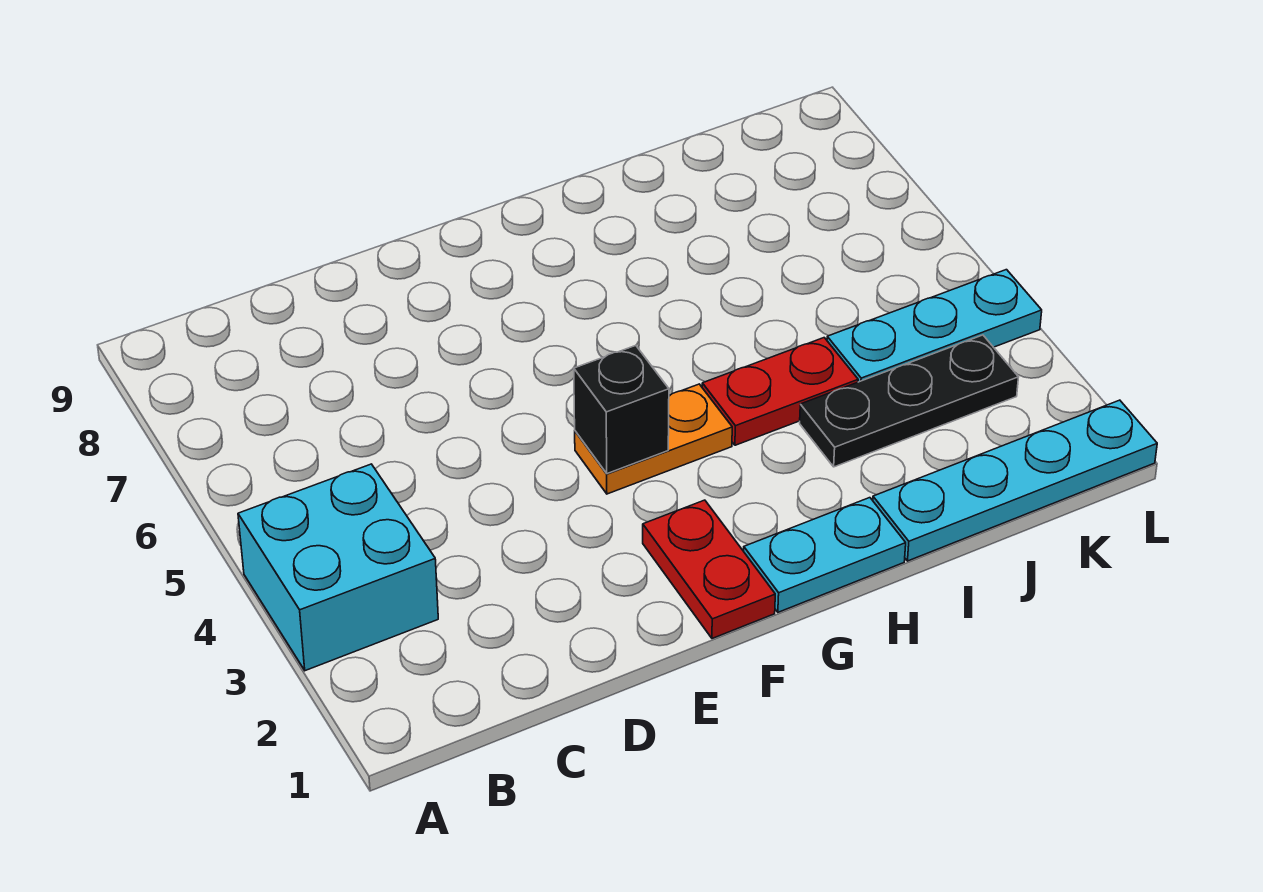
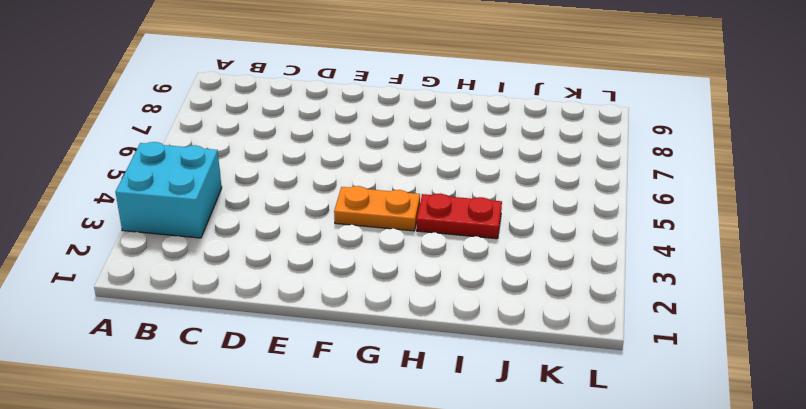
none -> red 1x2 plate [643,500,775,638]
none -> cyan 1x2 plate [744,498,906,612]

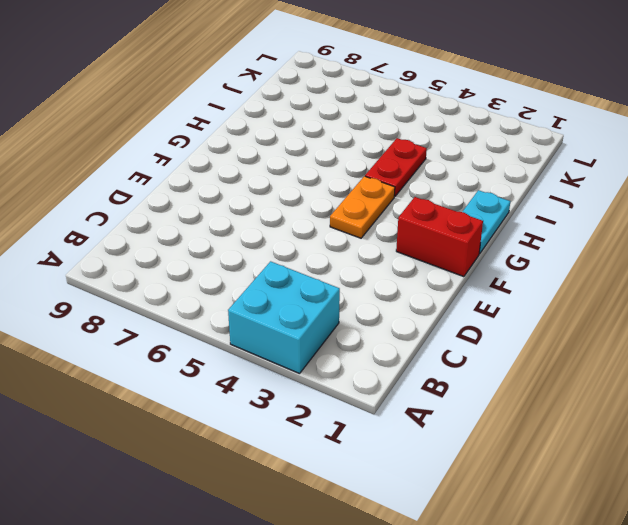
red 1x2 brick [396,197,483,277] -> red 1x2 plate [643,500,775,638]
none -> cyan 1x4 plate [873,400,1157,561]
none -> black 1x3 plate [800,335,1018,467]

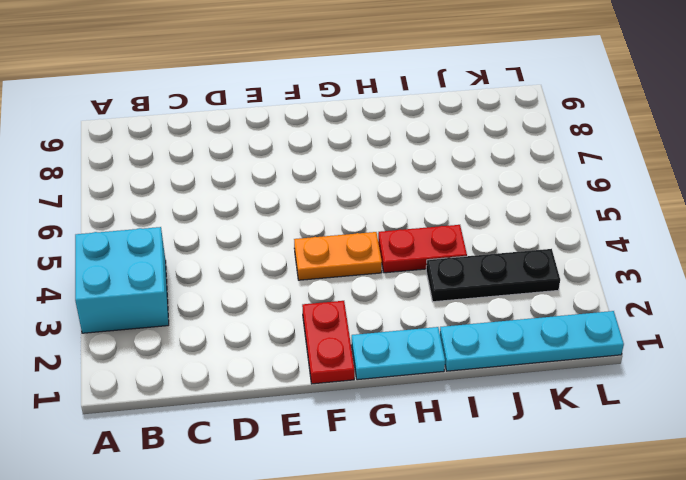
none -> cyan 1x3 plate [827,270,1042,382]
none -> black 1x1 brick [574,345,669,474]

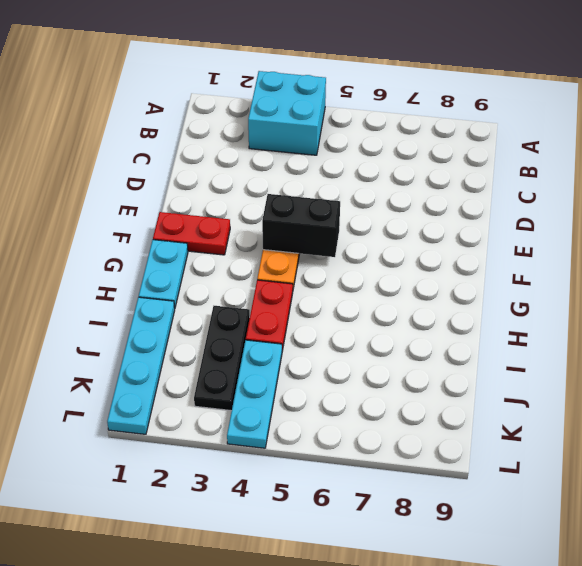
black 1x2 brick [262,194,340,257] -> black 1x1 brick [574,345,669,474]

